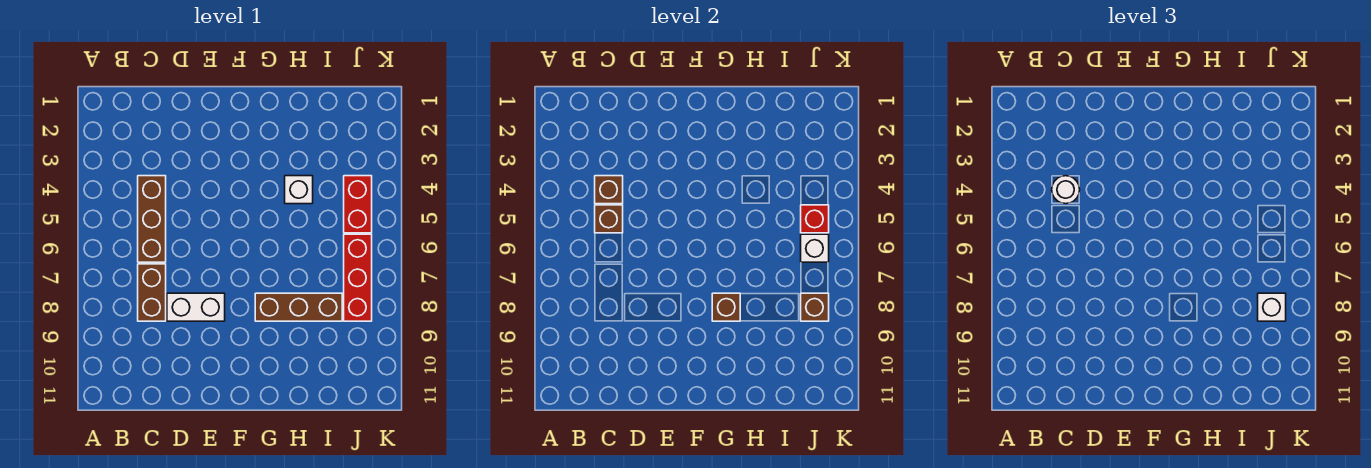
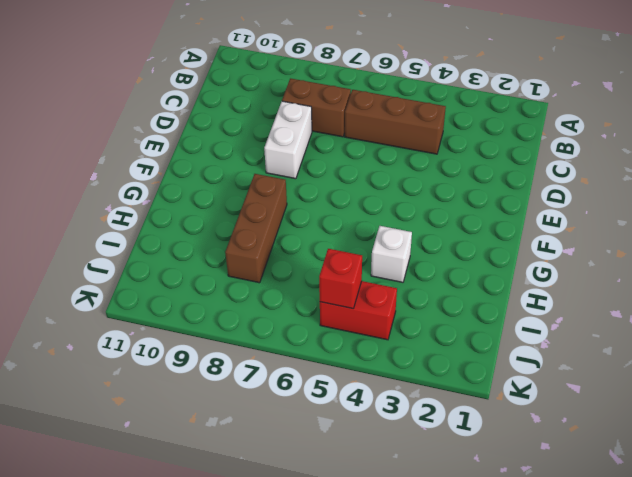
none -> red 1x3 brick [344,234,372,321]
none -> brown 1x1 brick [595,176,623,204]
none -> brown 1x1 brick [595,205,623,233]

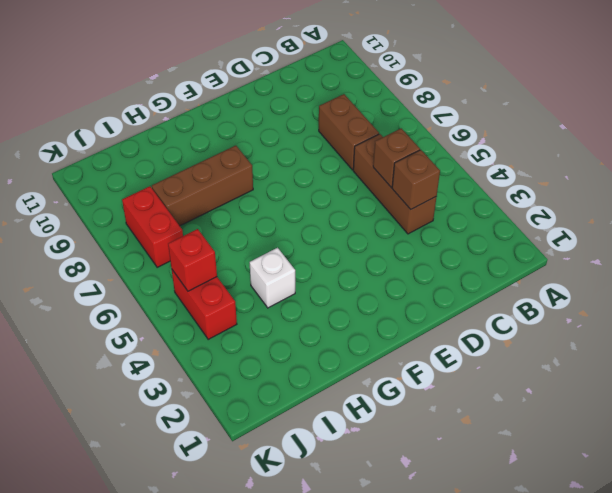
red 1x2 brick [122,186,183,267] -> red 1x3 brick [344,234,372,321]
none -> white 1x2 brick [167,293,225,321]
none -> brown 1x1 brick [712,293,740,321]
none -> white 1x1 brick [801,234,829,262]

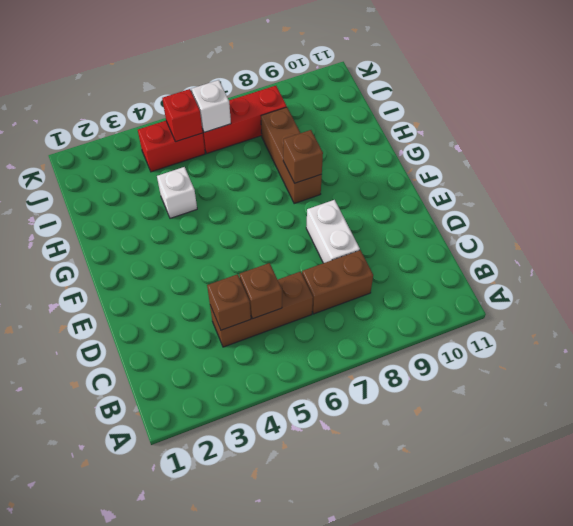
none -> brown 1x1 brick [801,293,829,321]
none -> white 1x1 round brick [1052,176,1080,204]
none -> white 1x1 brick [1258,293,1286,321]

